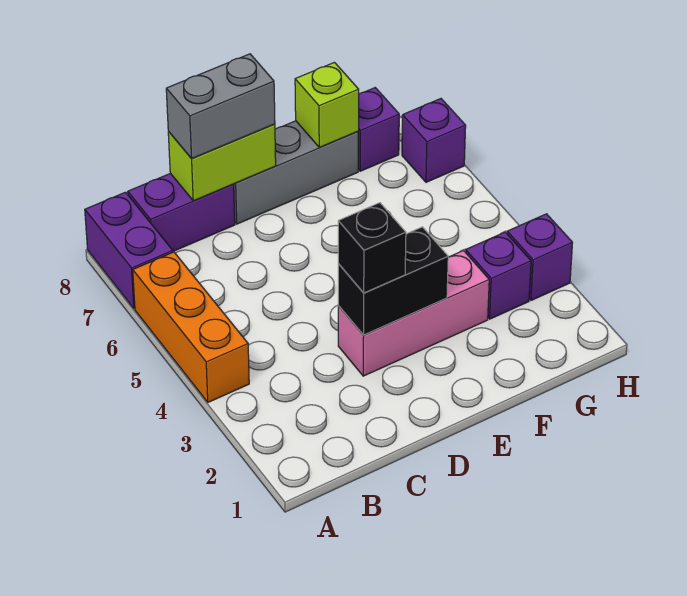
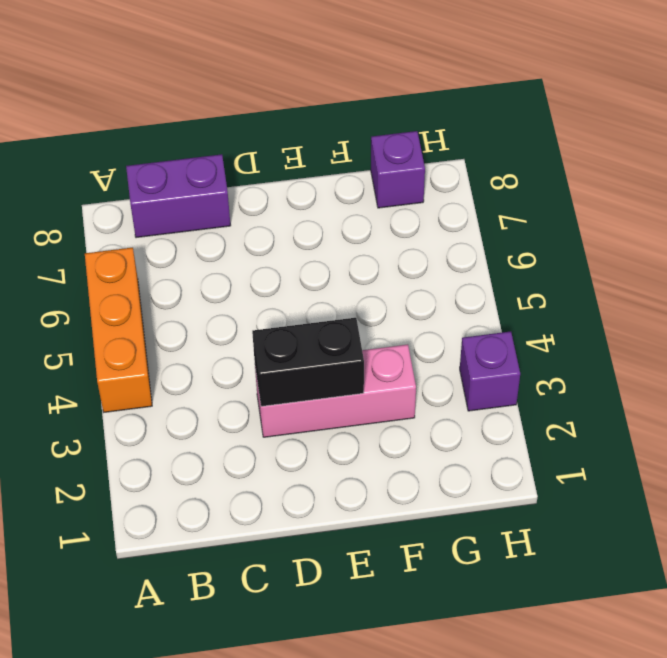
none -> purple 1x2 brick [85,192,173,309]
none -> grey 1x3 brick [234,121,358,224]
none -> purple 1x1 brick [466,232,531,319]

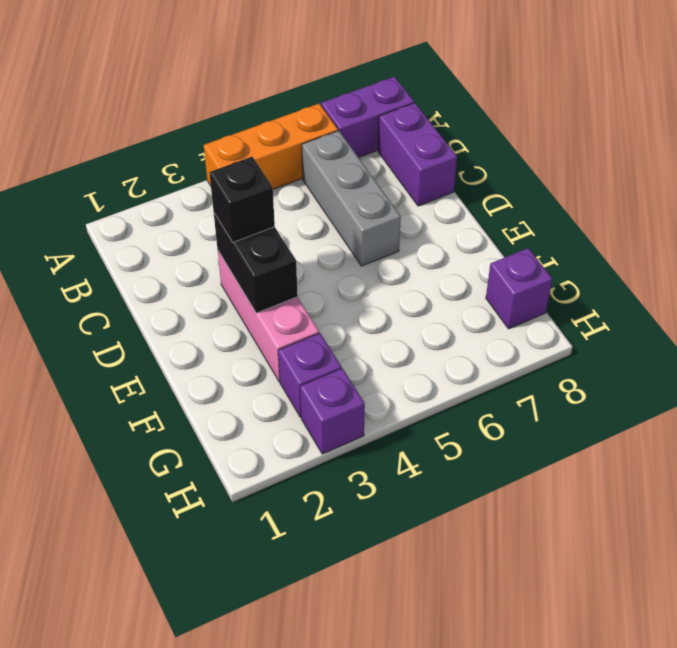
grey 1x3 brick [302,131,401,266] -> grey 1x3 brick moved to [234,121,358,224]
none -> purple 1x1 brick [402,99,466,182]
none -> lime 1x2 brick [168,124,276,201]
none -> lime 1x1 brick [295,62,359,148]

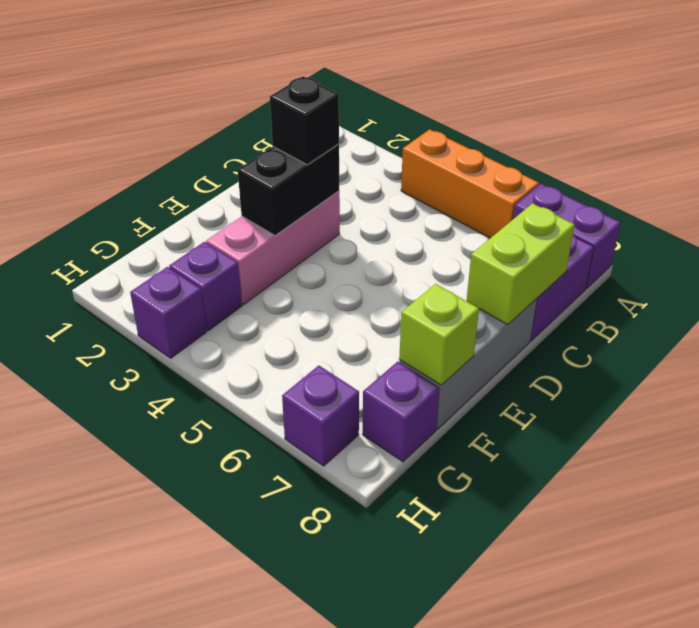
none -> grey 1x2 brick [166,54,275,159]

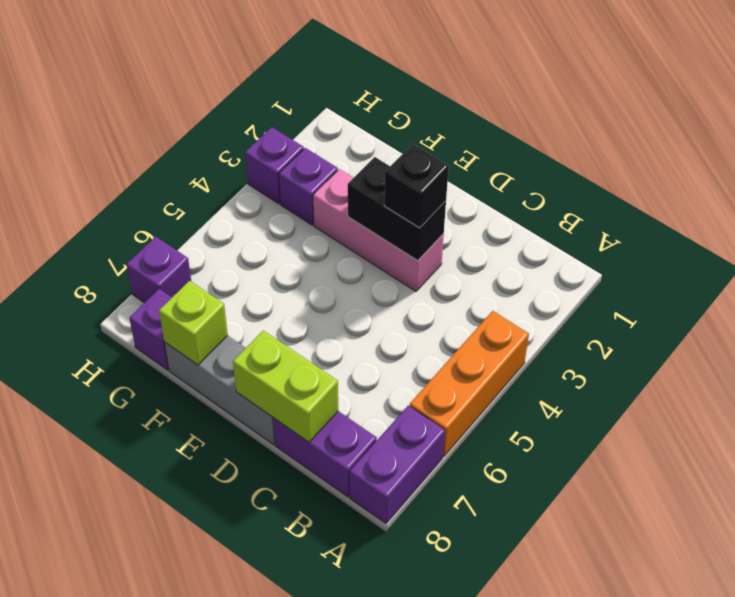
none -> grey 1x2 brick [166,54,275,159]

